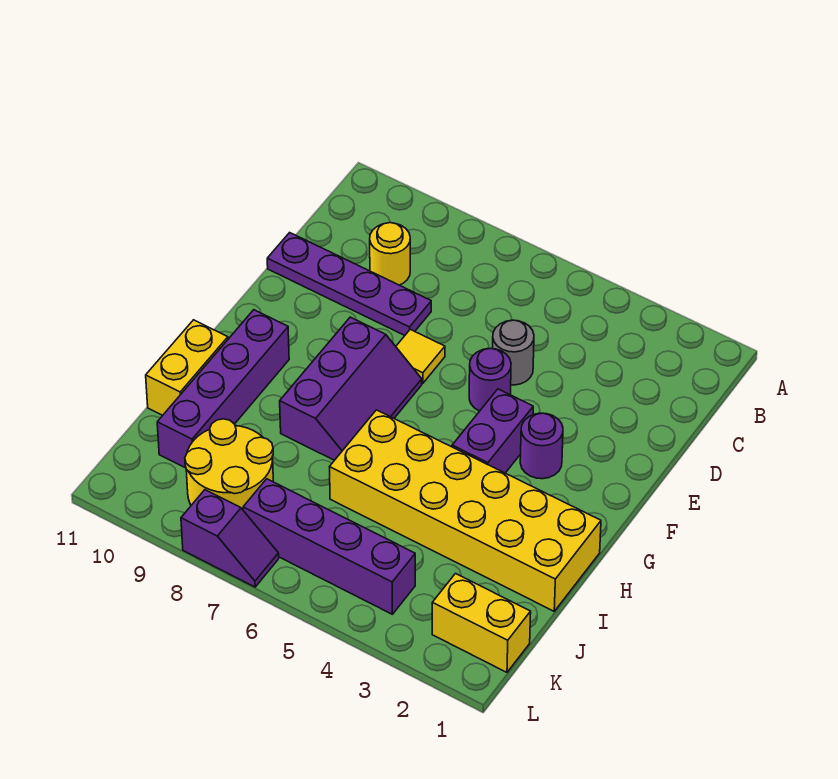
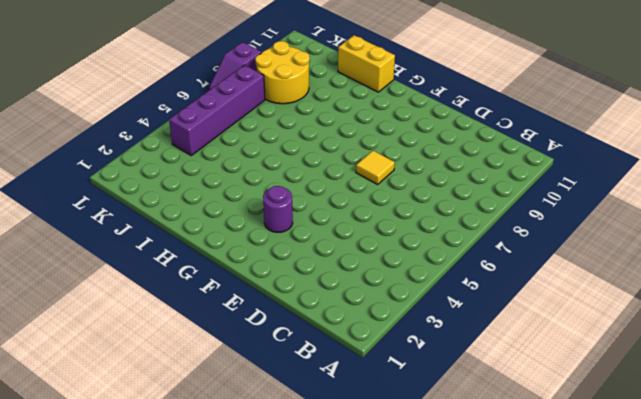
none -> yellow 1x1 round brick [370,223,410,285]
none -> grey 1x1 round brick [493,320,534,385]
none -> purple 1x4 plate [267,233,431,335]

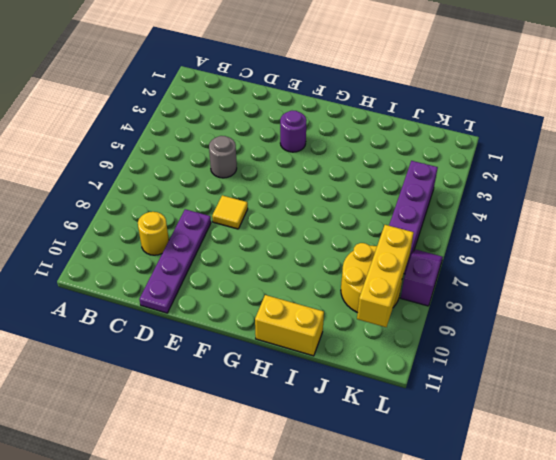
yellow 1x3 brick [357,225,414,327] -> none
none -> purple 1x1 round brick [469,348,511,411]
none -> purple 1x2 brick [452,389,533,473]
none -> purple 2x3 slope [280,317,422,460]

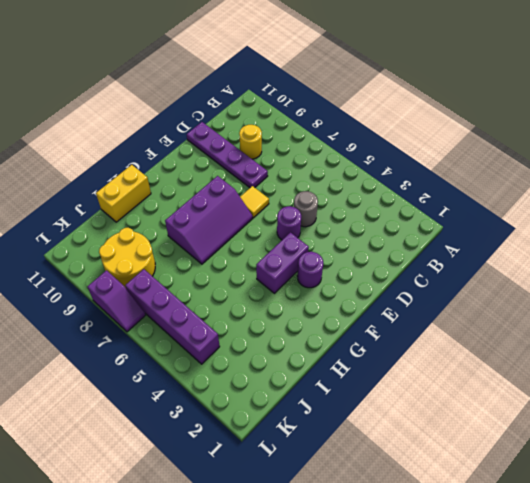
none -> purple 1x4 brick [157,310,289,468]
none -> yellow 2x6 brick [330,410,601,611]
none -> yellow 1x2 brick [432,574,531,672]

